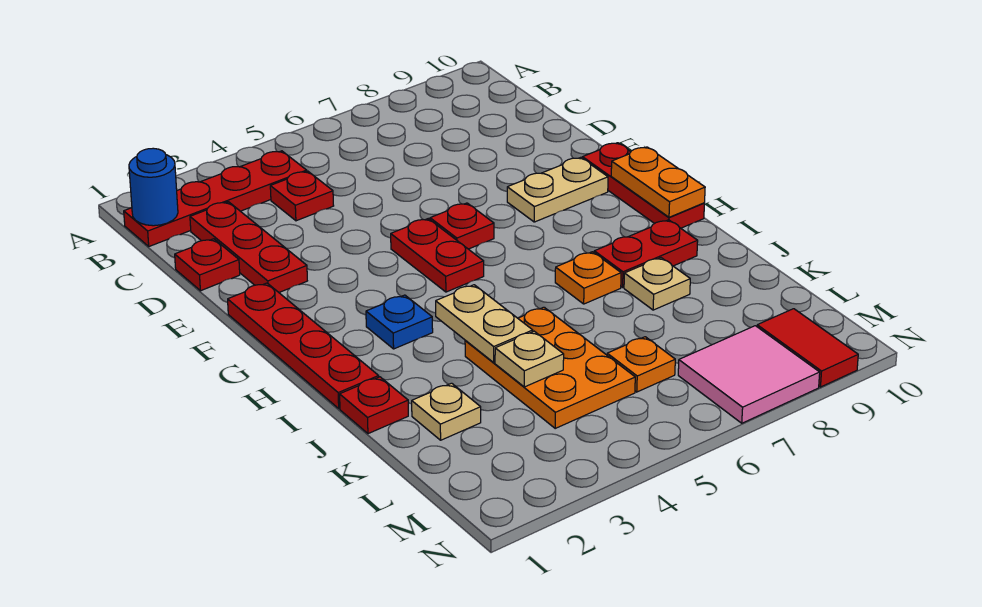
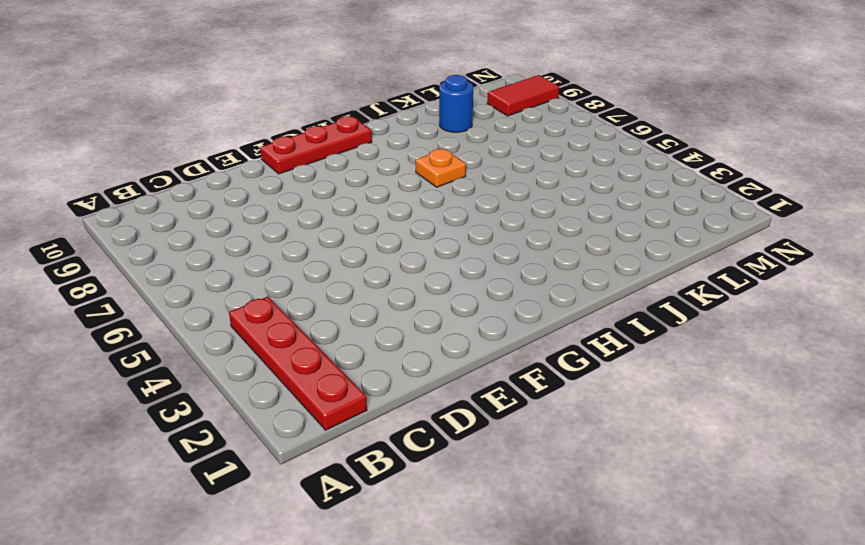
blue 1x1 round brick [439,75,473,132] -> blue 1x1 round brick moved to [129,148,178,226]
none -> red 1x3 plate [190,202,307,292]
none -> red 1x1 plate [270,171,334,221]
none -> red 1x1 plate [175,239,240,291]

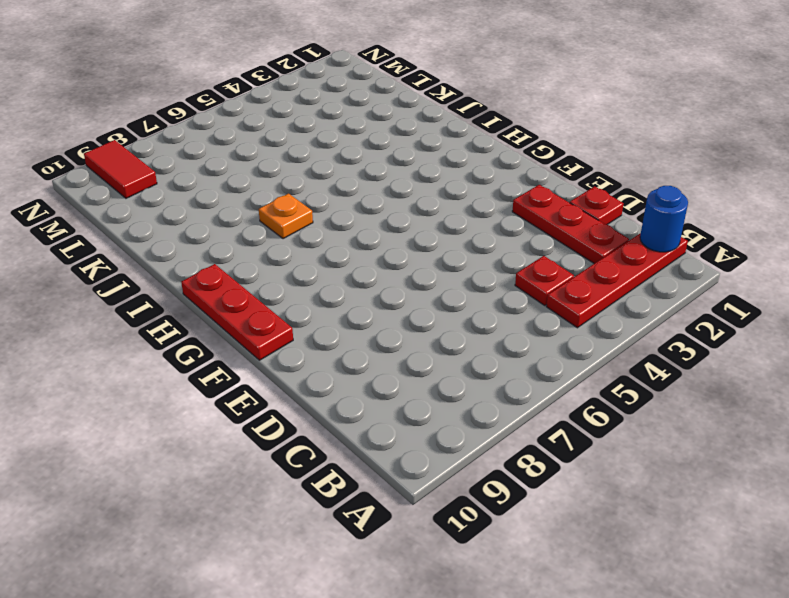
none -> red 1x4 plate [228,283,379,408]
none -> red 1x2 plate [391,219,484,292]
none -> red 1x1 plate [430,203,494,249]

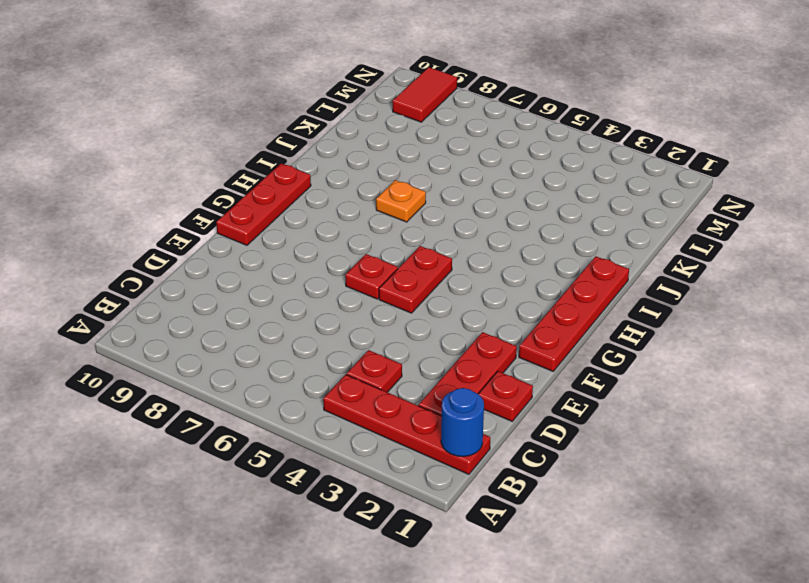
none -> tan 1x2 plate [507,157,608,222]
none -> blue 1x1 plate [366,295,433,349]
none -> red 1x2 plate [594,220,698,287]

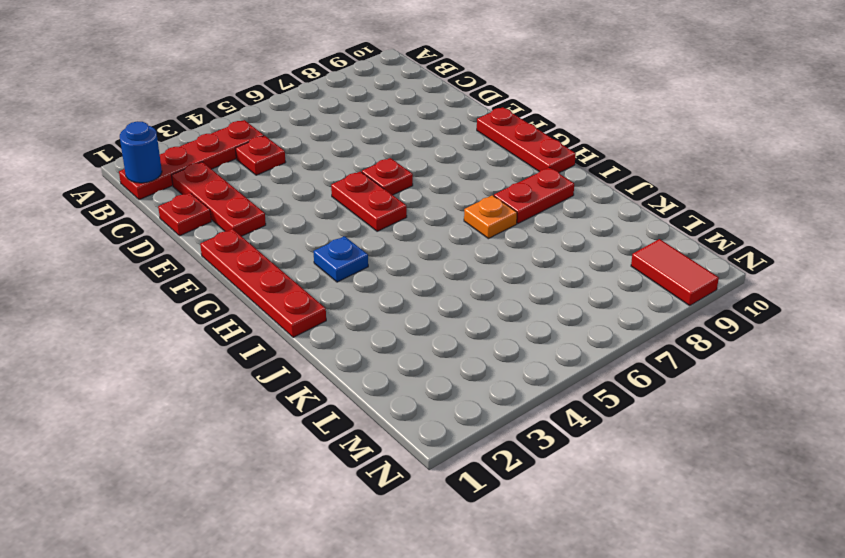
none -> tan 1x2 plate [507,157,608,222]
none -> red 1x1 plate [340,377,408,434]
none -> orange 2x3 plate [465,307,635,428]

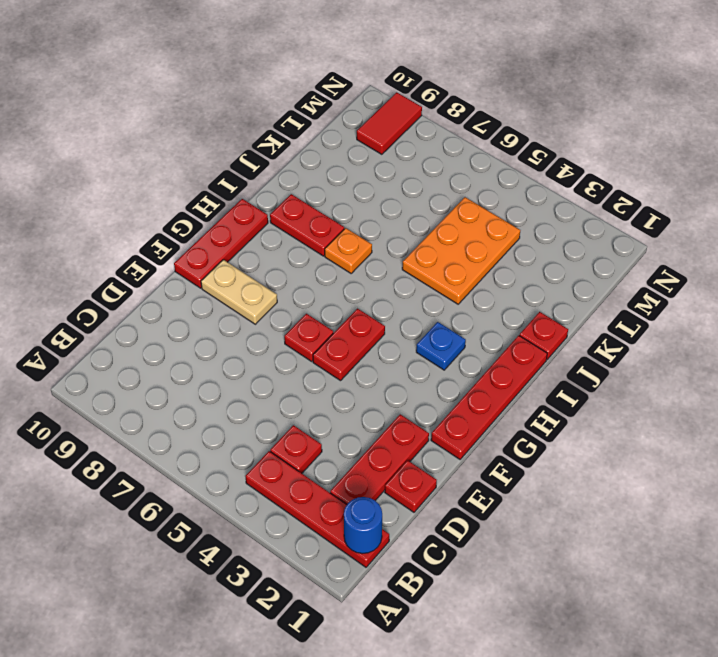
none -> tan 1x1 plate [624,258,690,310]
none -> tan 1x1 plate [412,383,481,440]
none -> orange 1x1 plate [607,337,675,392]

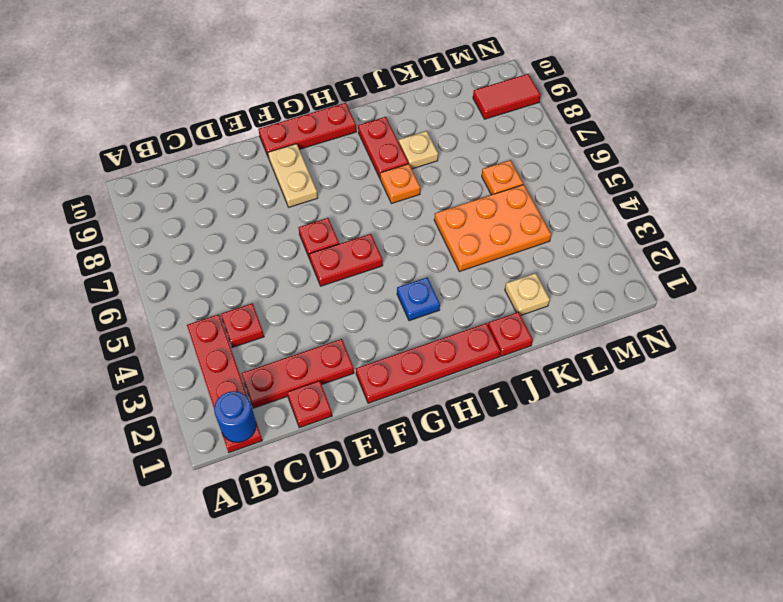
none -> pink 2x2 tile [678,326,820,423]
none -> orange 1x2 plate [611,147,705,217]
none -> tan 1x2 plate [436,285,533,362]

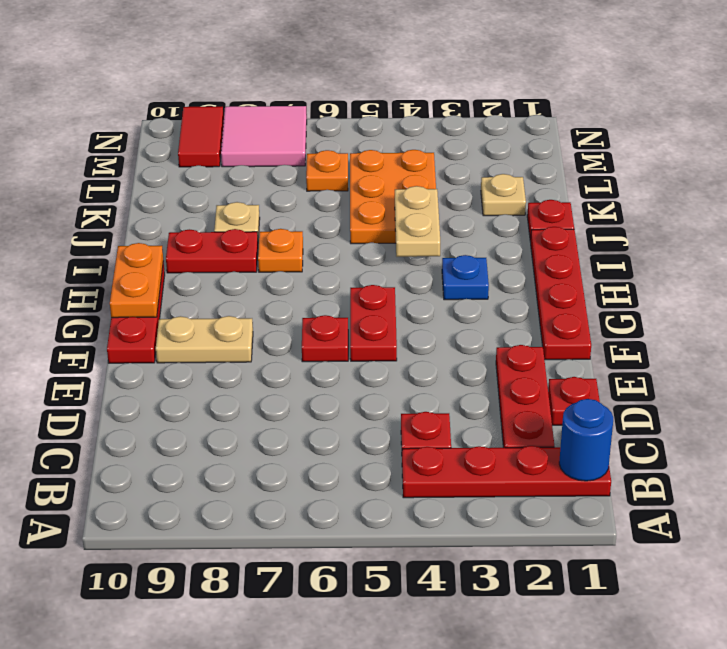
none -> tan 1x1 plate [495,331,564,387]

